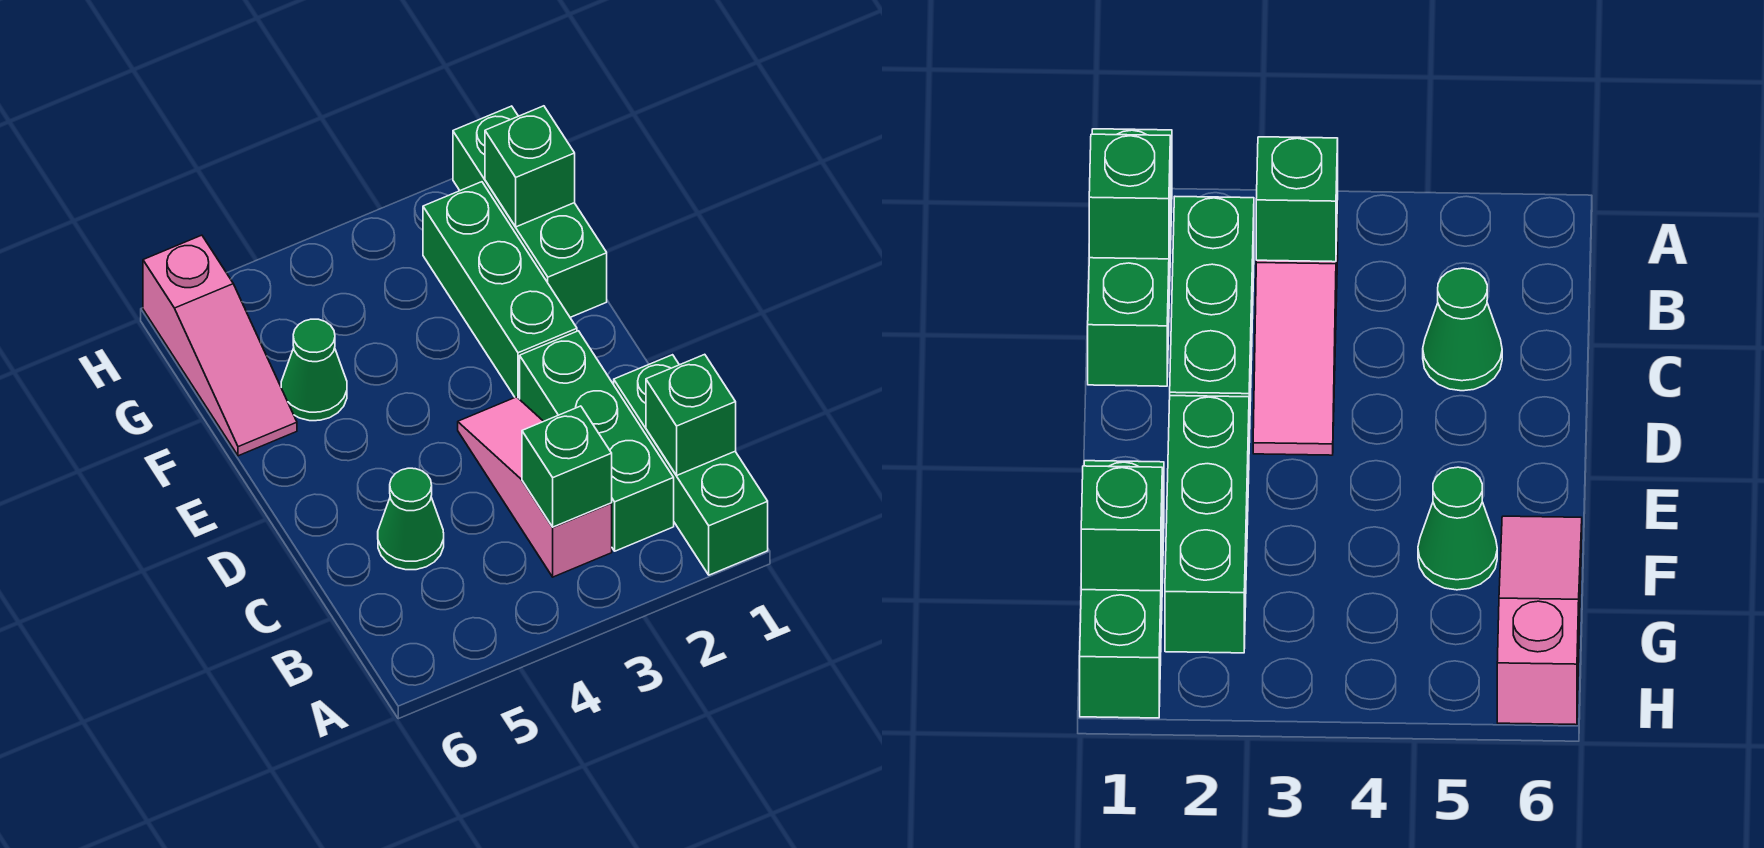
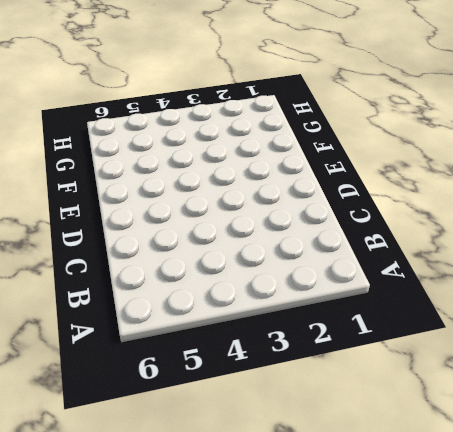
none -> green 1x3 brick [614,355,768,575]
none -> green 1x3 brick [520,331,674,551]

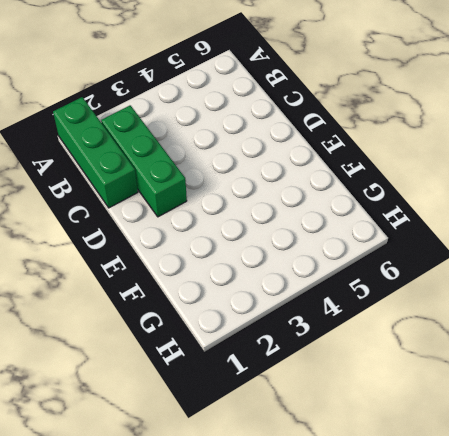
none -> pink 1x3 slope [458,397,612,577]
none -> green 1x1 cone [378,468,444,570]

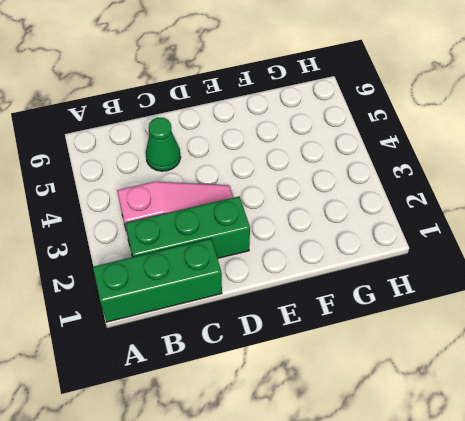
none -> green 1x3 brick [423,182,577,399]
none -> green 1x3 brick [453,106,607,317]

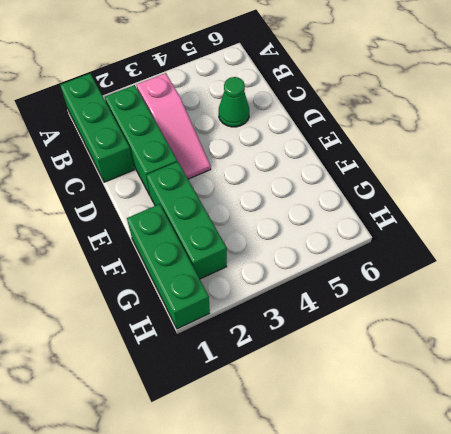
none -> green 1x1 cone [281,319,347,421]
none -> pink 1x3 slope [143,235,297,456]

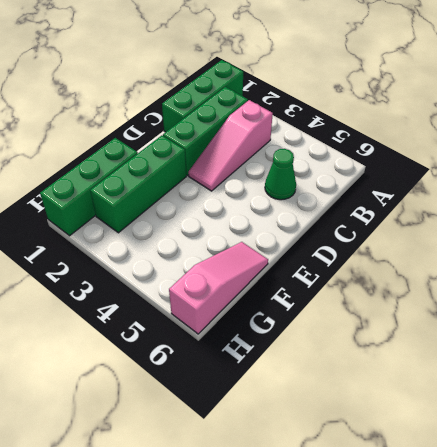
none -> green 1x1 cone [281,319,347,421]
none -> green 1x1 brick [646,354,736,475]

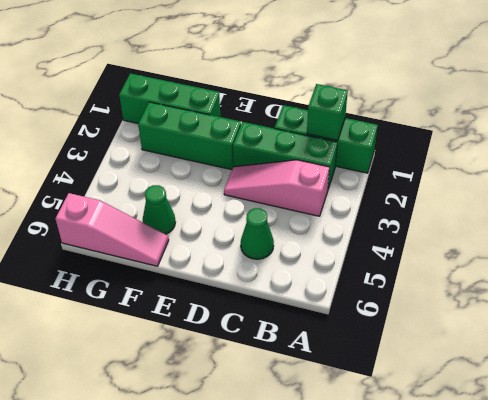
none -> green 1x1 brick [522,406,612,527]
none -> green 1x1 brick [485,106,575,227]

